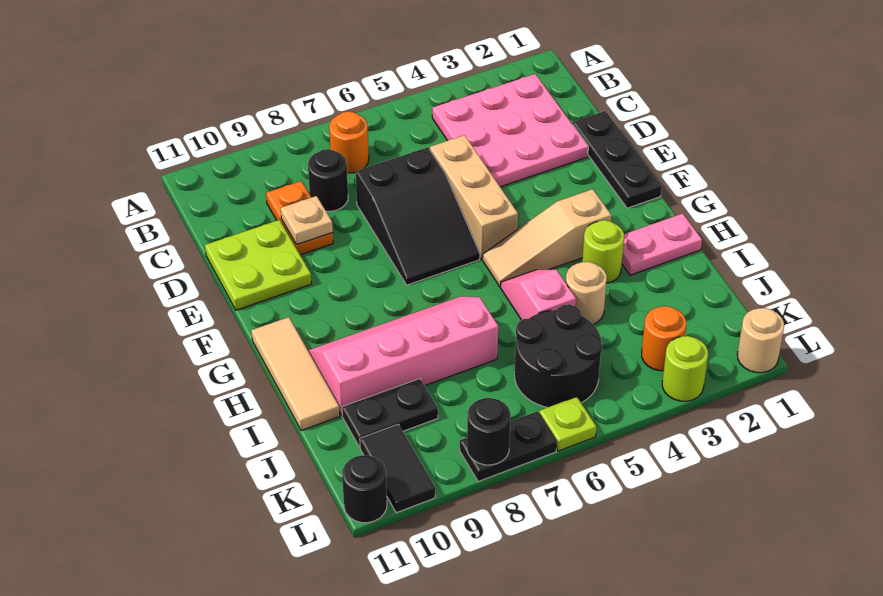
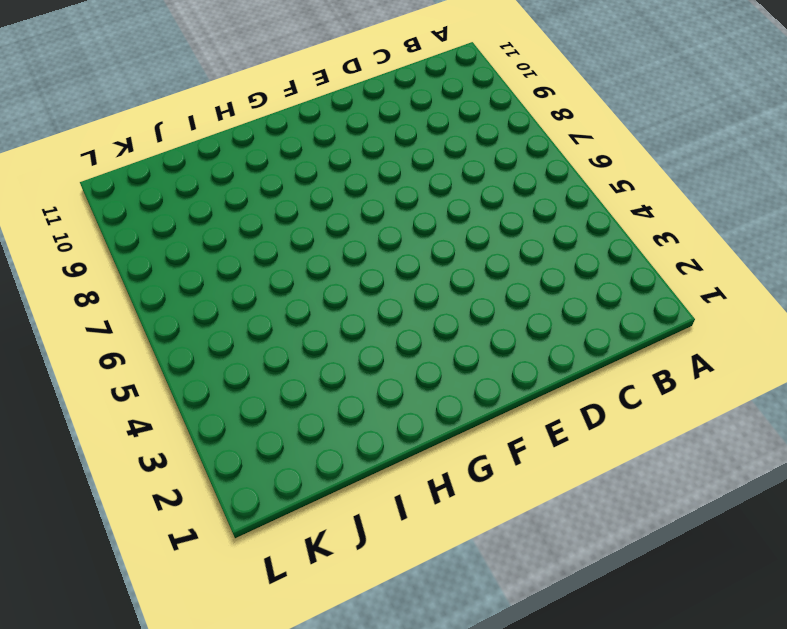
none -> pink 3x3 plate [432,74,588,187]
none -> orange 1x1 round brick [329,111,369,173]
none -> black 1x1 round brick [308,149,348,211]

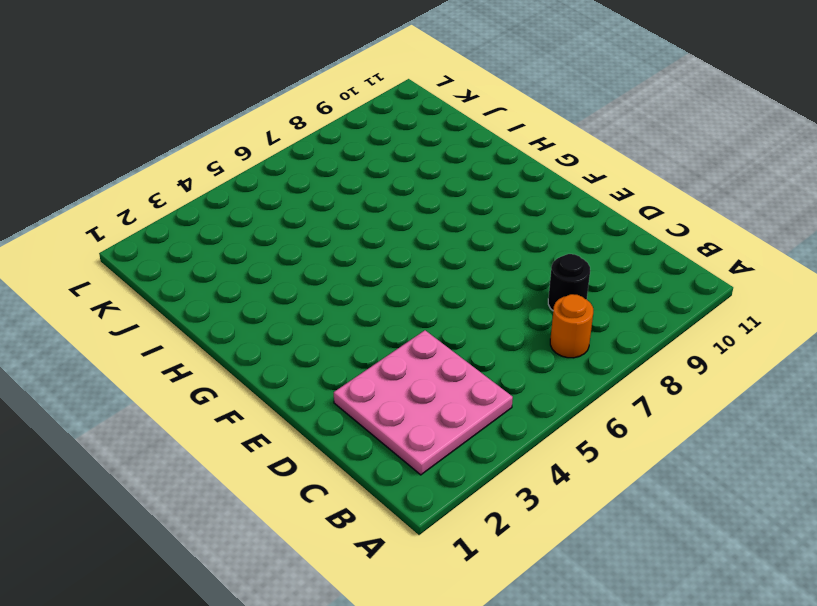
none -> orange 1x2 plate [266,181,333,255]
none -> black 1x3 plate [573,111,662,208]
none -> tan 1x3 brick [430,135,518,259]

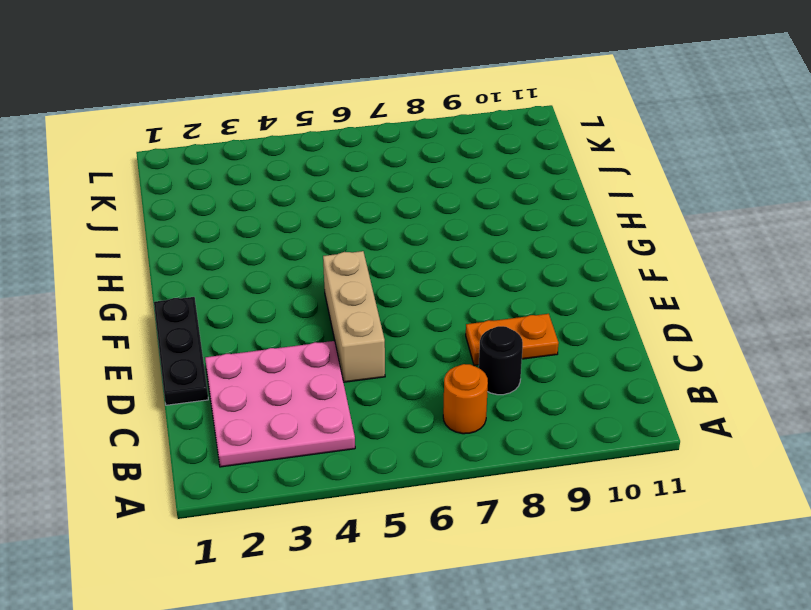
orange 1x2 plate [466,314,559,365] -> orange 1x2 plate turned to [266,181,333,255]
none -> black 2x3 slope [356,147,480,285]
none -> lime 2x2 plate [205,220,312,310]
none -> tan 1x3 slope [482,189,611,287]

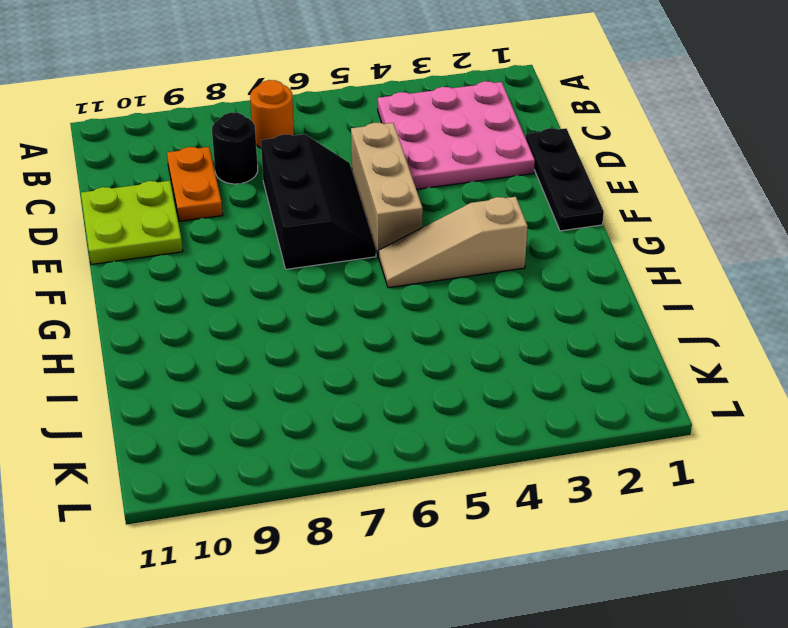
black 2x3 slope [261,134,376,269] -> black 2x3 slope turned to [356,147,480,285]
none -> tan 1x3 tile [251,317,340,431]
none -> pink 1x2 plate [622,214,702,275]
none -> lime 1x1 round brick [582,220,624,283]

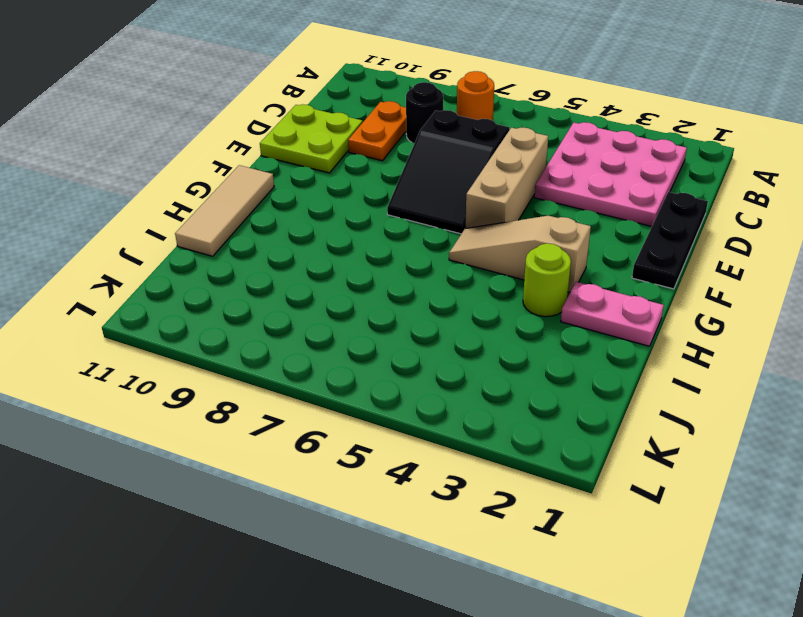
none -> pink 1x2 slope [501,270,576,320]
none -> pink 2x4 slope [308,296,498,415]
none -> tan 1x1 round brick [566,262,607,324]

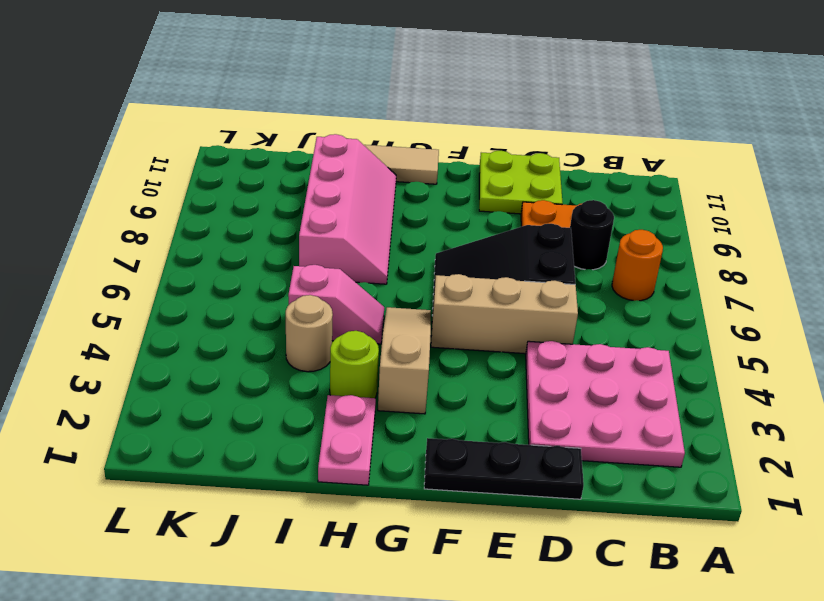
none -> black 2x2 round brick [514,304,602,407]
none -> black 1x2 plate [342,379,438,447]
none -> orange 1x1 round brick [642,306,686,371]

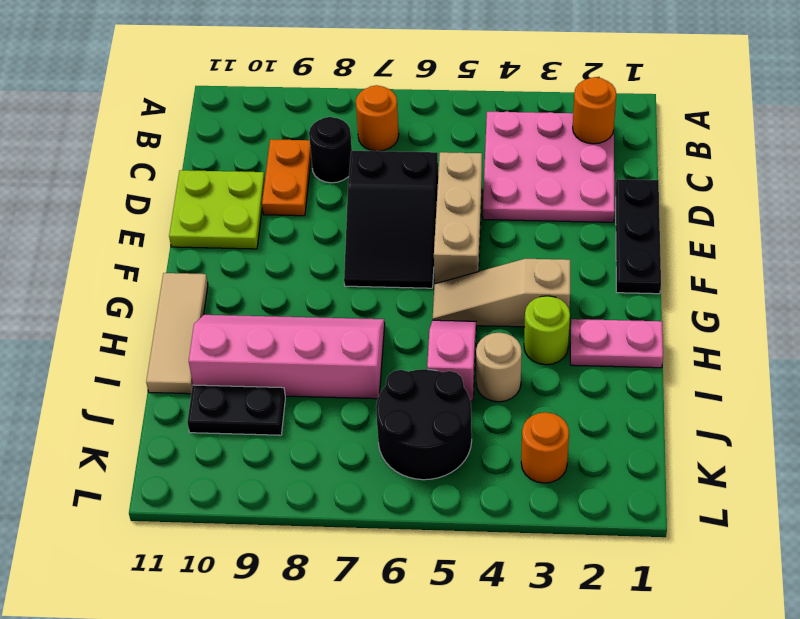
orange 1x1 round brick [573,77,616,144] -> none
none -> black 1x2 tile [360,424,435,513]
none -> tan 1x1 round brick [737,308,784,373]
none -> lime 1x1 round brick [662,336,708,401]

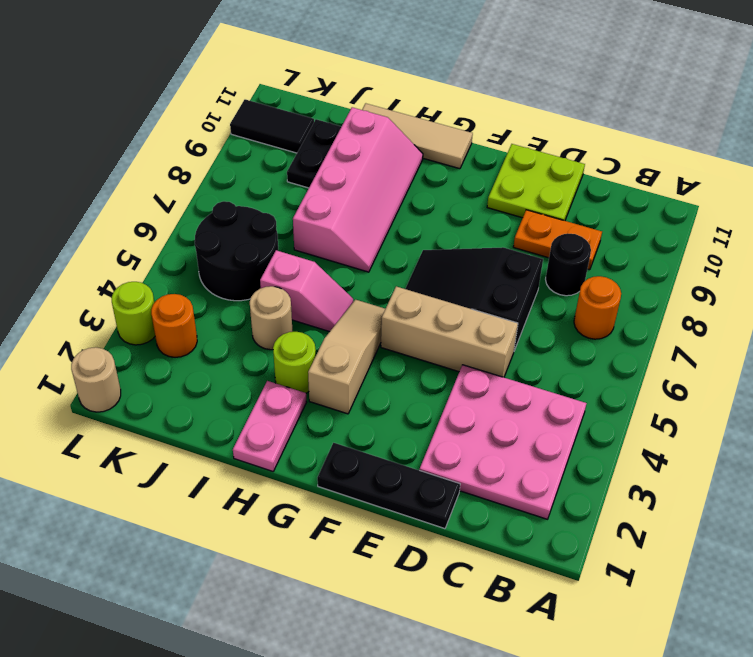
none -> lime 1x1 plate [539,397,596,451]
none -> black 1x2 plate [460,411,557,482]
none -> black 1x1 round brick [342,455,387,523]

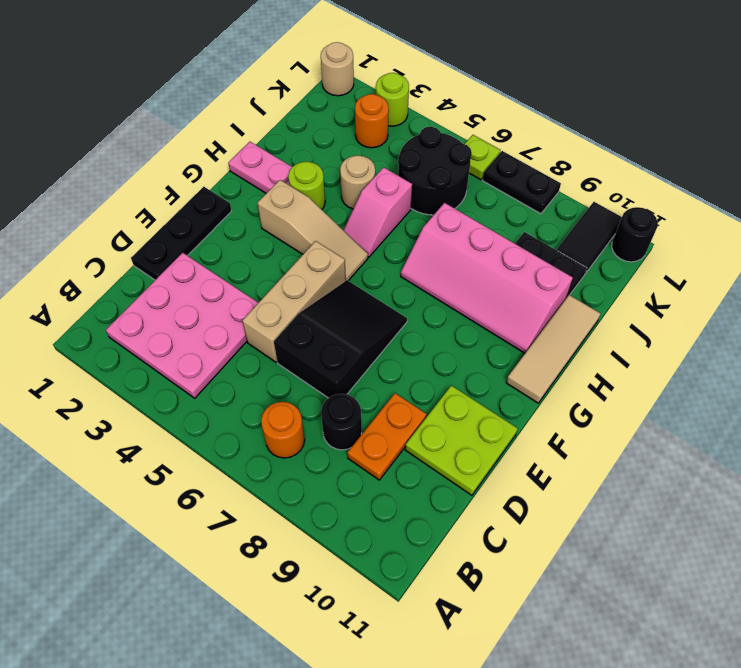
none -> tan 1x1 plate [281,196,333,245]
none -> black 1x1 round brick [467,398,511,465]

